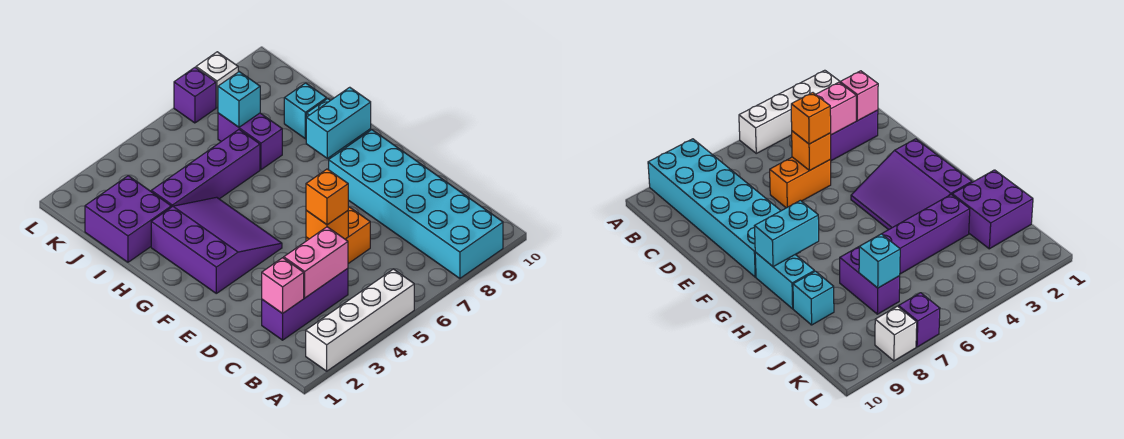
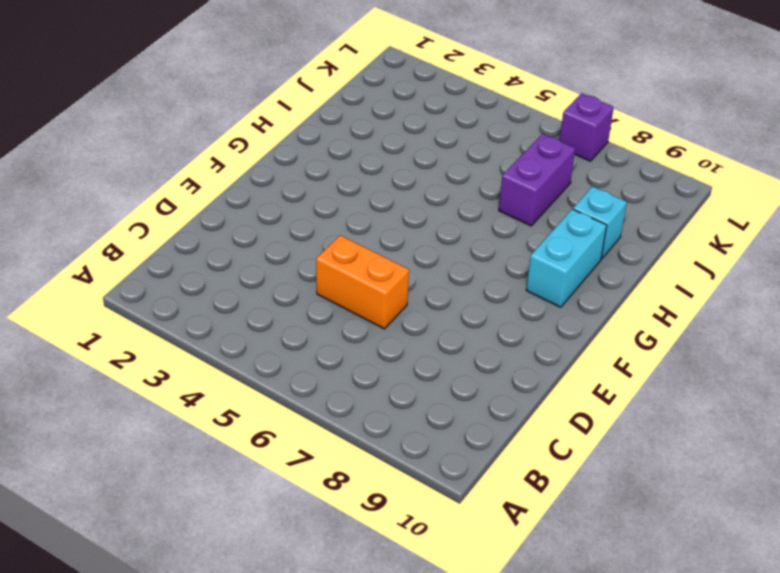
none -> white 1x4 brick [306,269,414,371]
none -> cyan 2x6 brick [329,130,503,278]
none -> purple 1x3 brick [262,268,348,340]

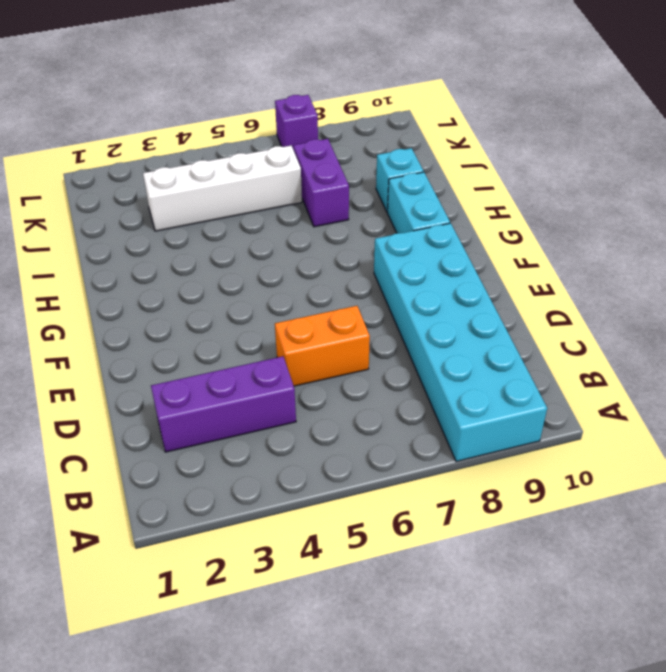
white 1x4 brick [143,146,302,231] -> white 1x4 brick moved to [306,269,414,371]
none -> purple 3x3 slope [151,197,282,293]
none -> purple 2x2 brick [85,176,171,262]
none -> purple 1x4 brick [151,130,260,207]

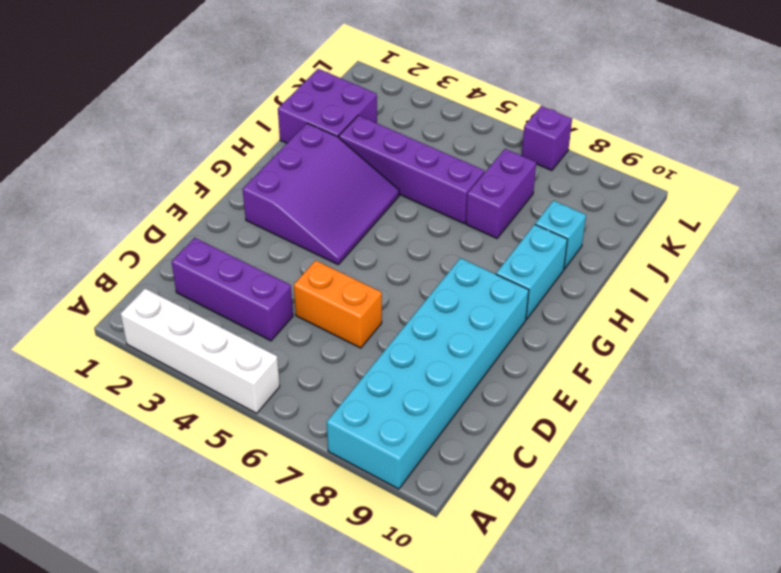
none -> white 1x1 brick [196,52,238,107]
none -> pink 1x1 brick [262,258,304,314]
none -> pink 1x2 brick [284,227,348,298]

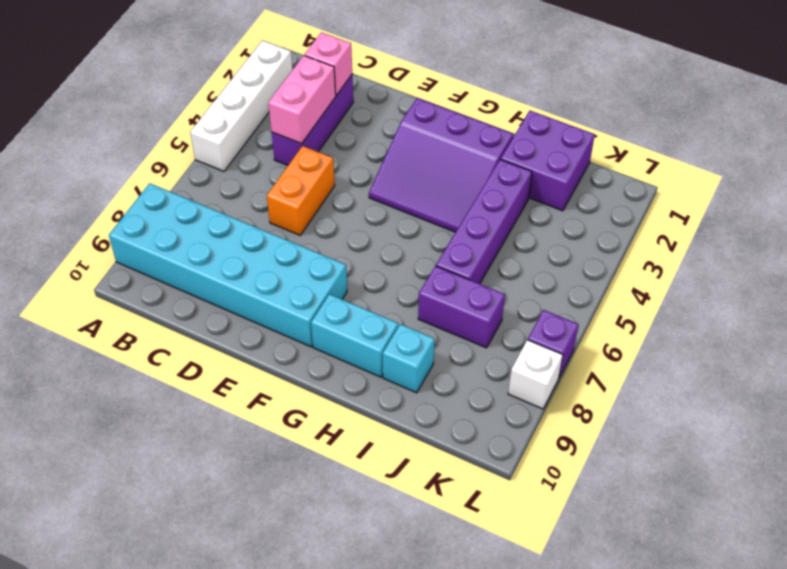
none -> orange 1x1 brick [306,211,348,239]
none -> cyan 1x2 brick [306,87,371,158]
none -> cyan 1x1 brick [218,72,260,127]

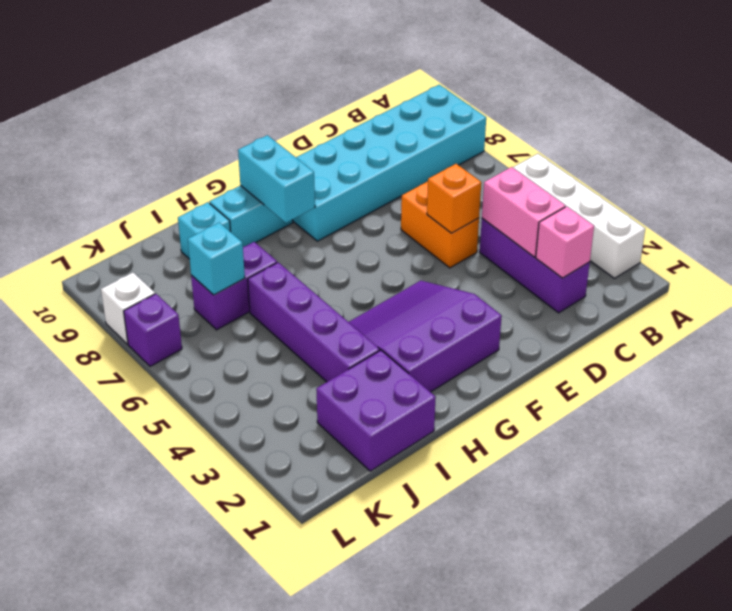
none -> orange 1x1 brick [306,169,348,225]

